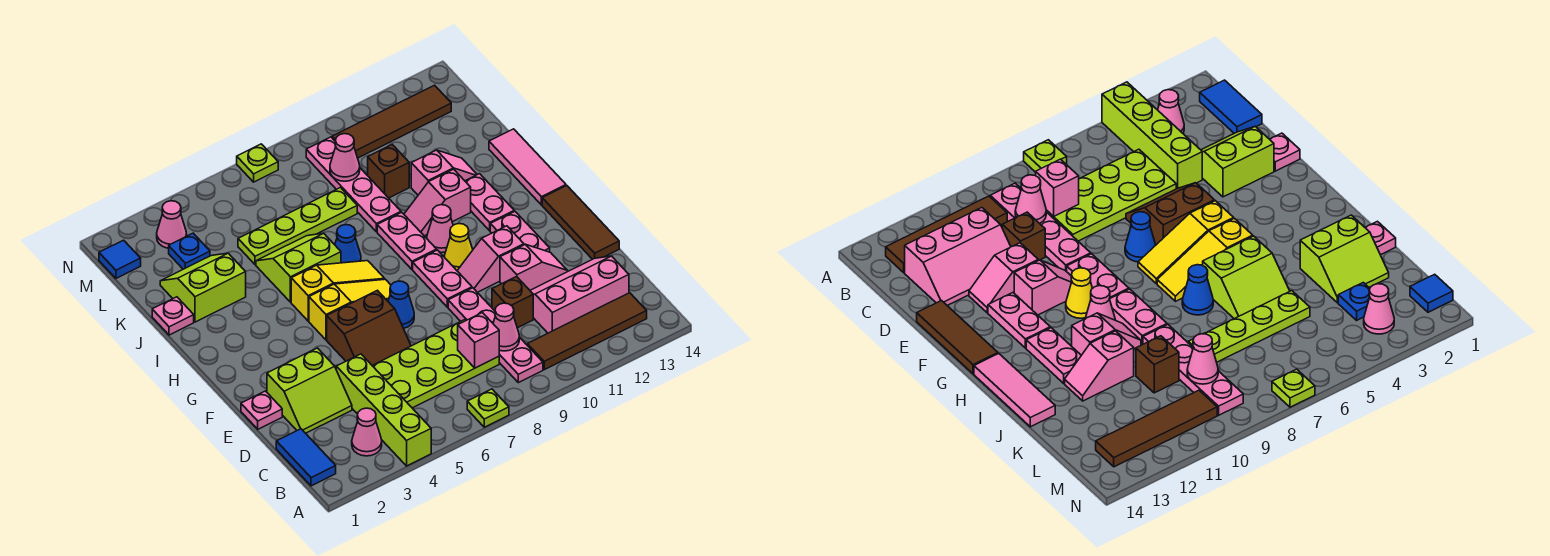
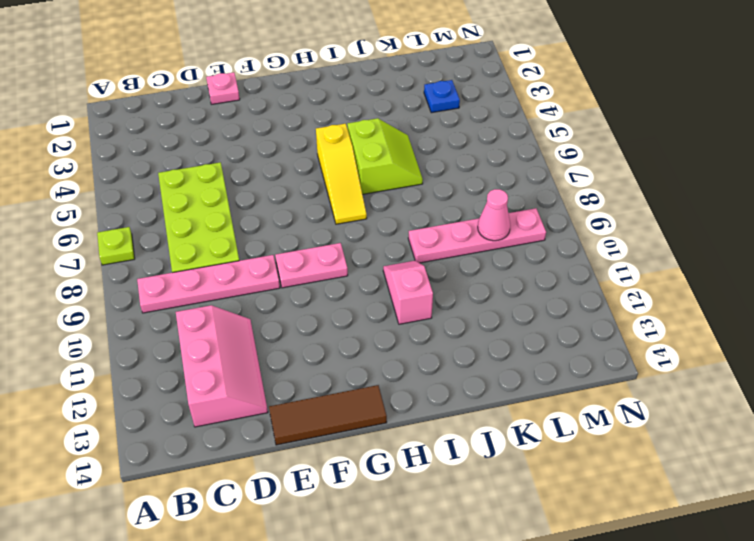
none -> lime 1x4 brick [336,354,431,466]
none -> blue 1x2 tile [276,429,336,486]
none -> pink 1x1 cone [352,408,382,456]
none -> brown 1x4 tile [527,293,647,370]

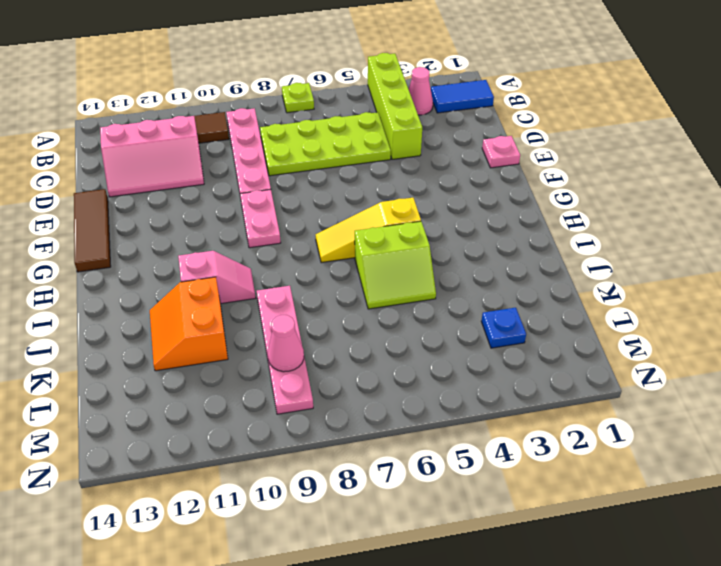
blue 1x2 tile [431,80,494,113] -> blue 1x2 tile turned to [276,429,336,486]
orange 2x2 slope [150,277,228,371] -> pink 1x2 slope [411,150,477,195]
none -> lime 2x2 slope [267,348,352,433]
none -> brown 1x1 brick [492,277,533,328]
none -> brown 2x2 slope [327,290,411,365]
none -> pink 1x2 slope [500,244,568,290]

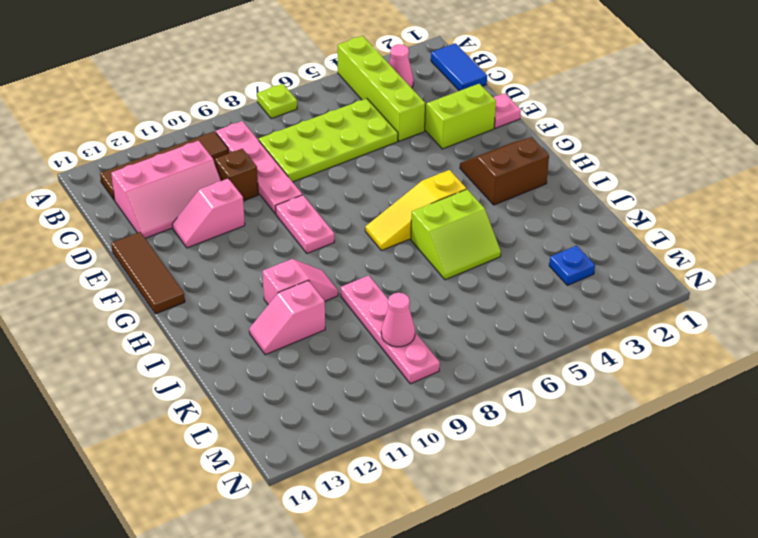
brown 2x2 slope [460,137,549,205] -> brown 2x2 slope moved to [327,290,411,365]
none -> blue 1x1 cone [388,281,414,328]
none -> pink 1x2 slope [457,226,524,292]
none -> pink 1x2 plate [490,211,550,252]
none -> yellow 1x3 slope [309,279,391,340]

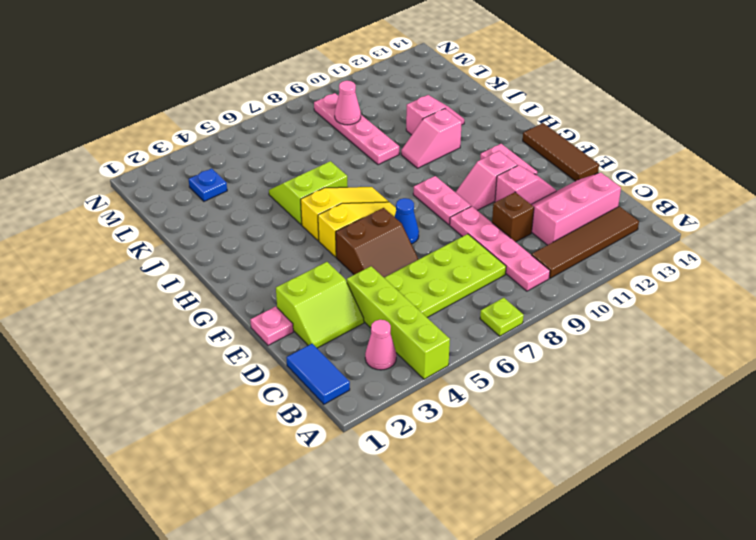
none -> yellow 1x1 cone [444,224,473,270]
none -> pink 1x2 plate [377,212,437,269]
none -> pink 1x1 cone [427,205,453,253]
none -> pink 1x2 plate [465,174,514,231]

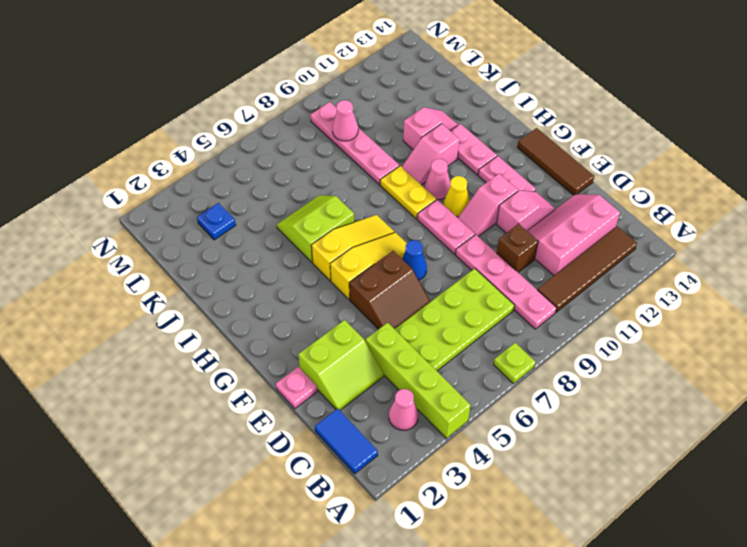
yellow 1x2 plate [380,166,436,219] -> pink 1x2 plate [377,212,437,269]
none -> pink 1x3 tile [489,129,566,205]
none -> blue 1x1 cone [335,225,361,263]
none -> pink 1x1 plate [152,297,194,335]
none -> lime 2x2 slope [160,253,246,322]

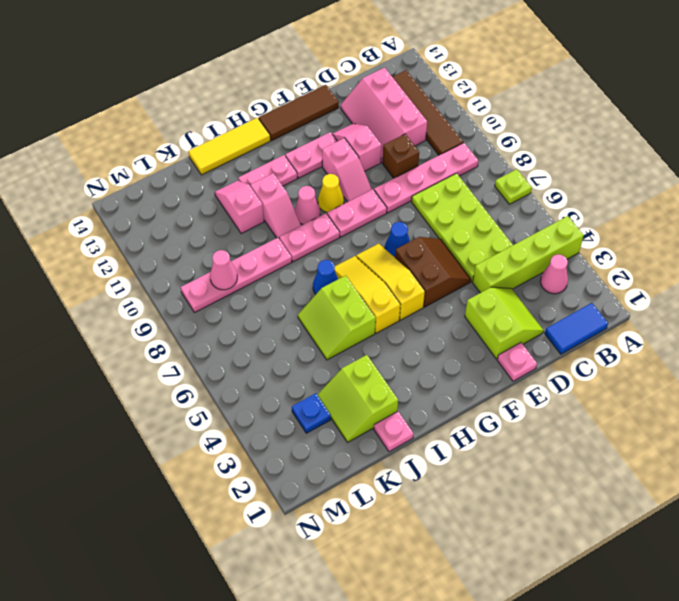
yellow 1x3 tile [188,118,270,175] -> pink 1x3 tile [489,129,566,205]
none -> lime 1x4 plate [238,188,357,265]
none -> brown 1x1 brick [368,145,409,198]
none -> blue 1x1 tile [99,240,141,278]
none -> pink 1x1 cone [157,201,187,248]

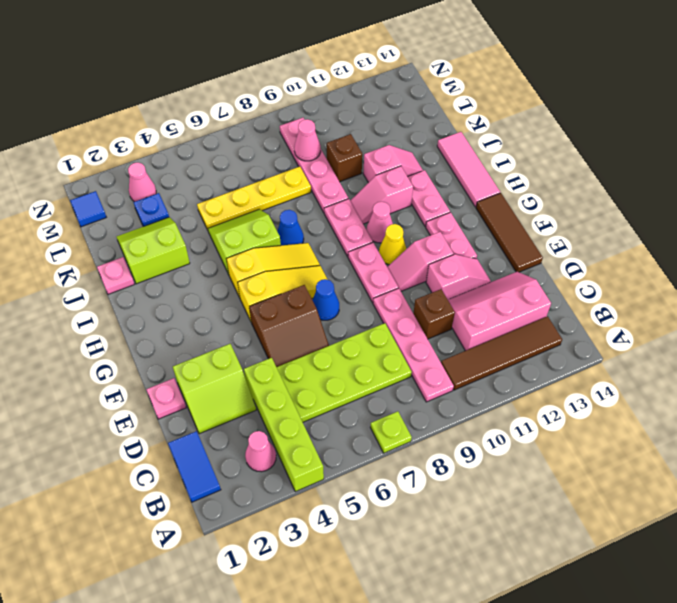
yellow 1x4 plate [197,167,311,230] -> lime 1x4 plate [238,188,357,265]
none -> brown 1x4 tile [332,85,451,158]
none -> lime 1x1 plate [237,144,278,182]
none -> pink 1x1 brick [458,313,499,368]
none -> pink 1x1 cone [493,303,519,351]

